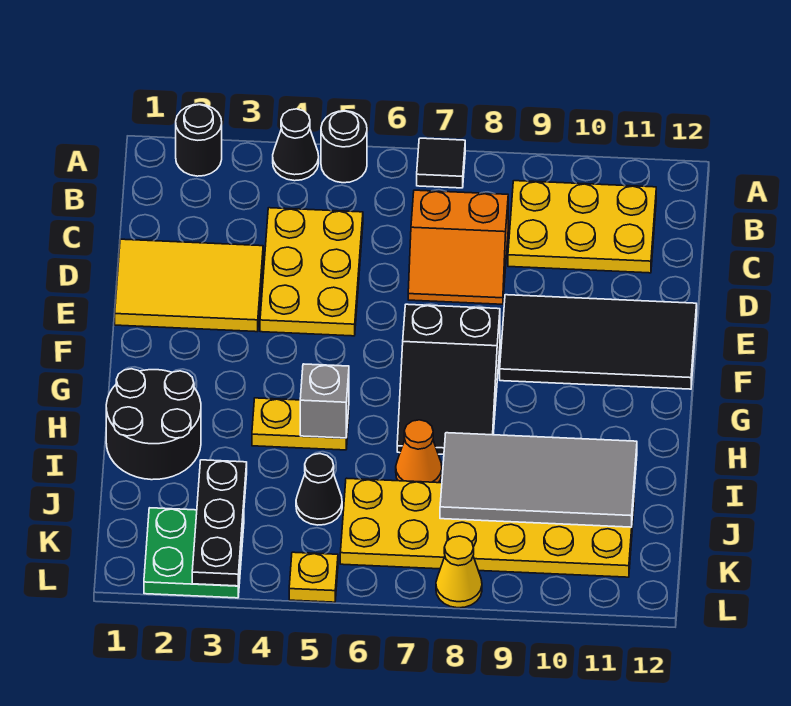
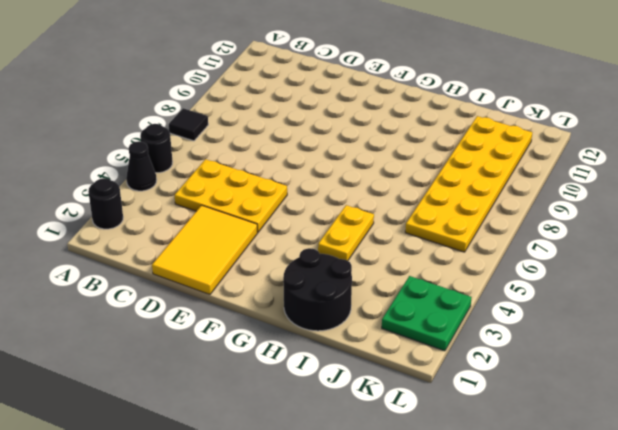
none -> yellow 2x3 plate [508,181,656,273]
none -> orange 2x2 slope [408,190,508,304]
none -> black 2x4 tile [500,295,697,389]

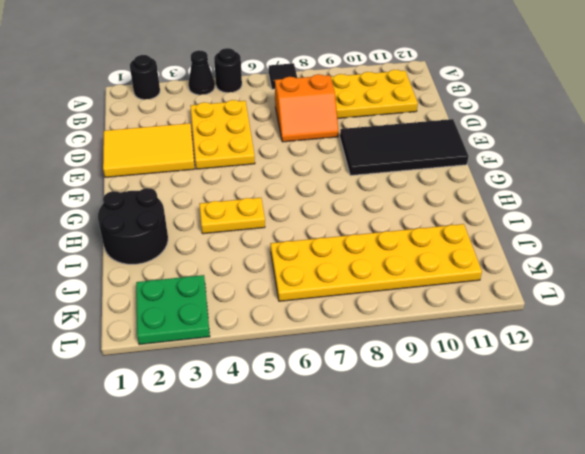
none -> black 2x3 slope [397,304,500,454]
none -> orange 1x1 cone [396,420,442,483]
none -> black 1x1 cone [296,454,342,525]

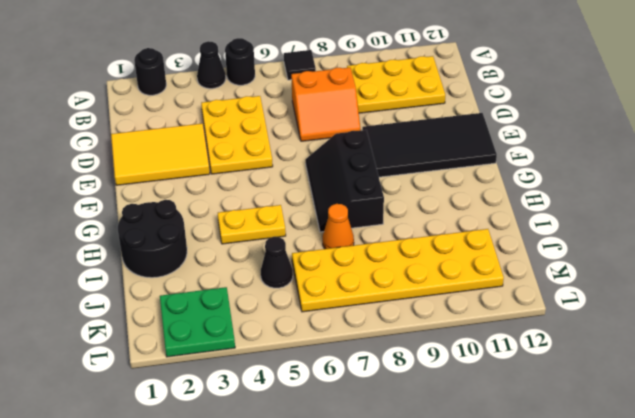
black 2x3 slope [305,130,384,232] -> black 2x3 slope turned to [397,304,500,454]
none -> yellow 1x1 plate [289,552,338,602]
none -> yellow 1x1 cone [436,536,482,608]
none -> grey 1x1 brick [300,364,349,438]

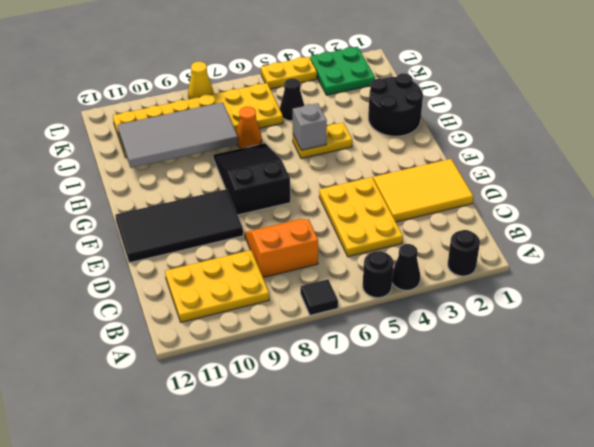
yellow 1x2 plate [261,57,317,89] -> yellow 1x1 plate [289,552,338,602]
none -> black 1x3 plate [192,460,247,586]

